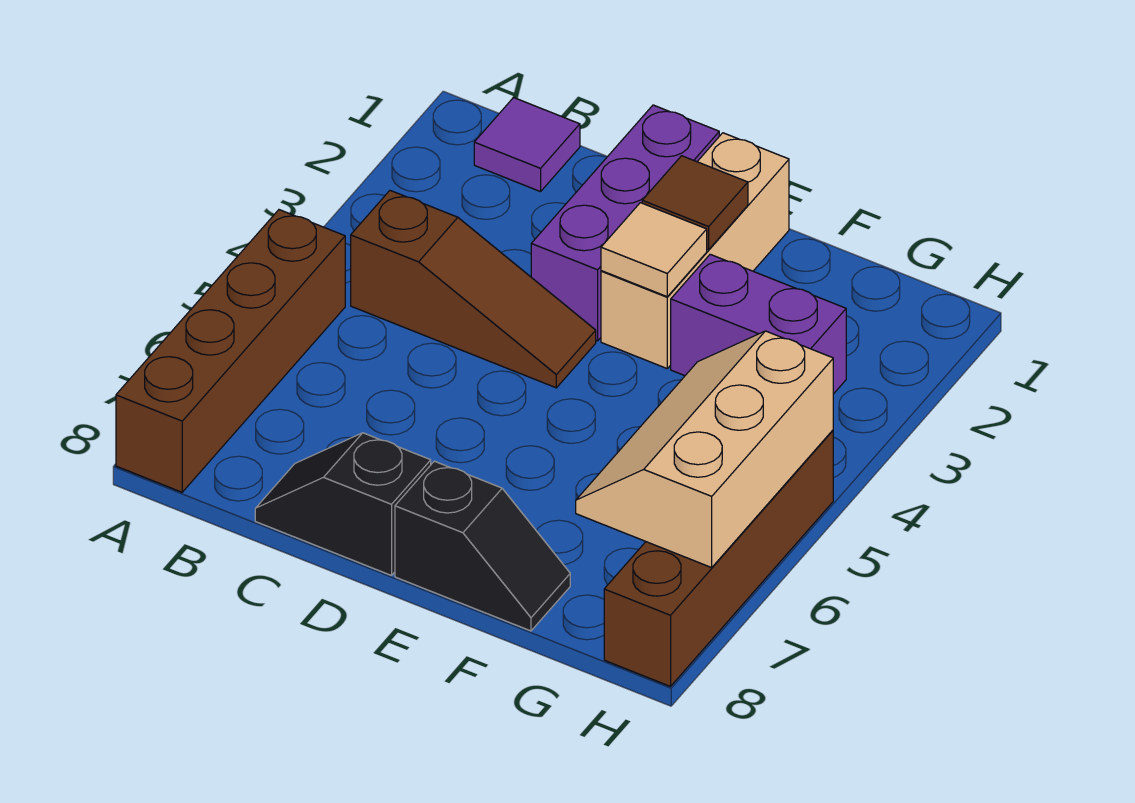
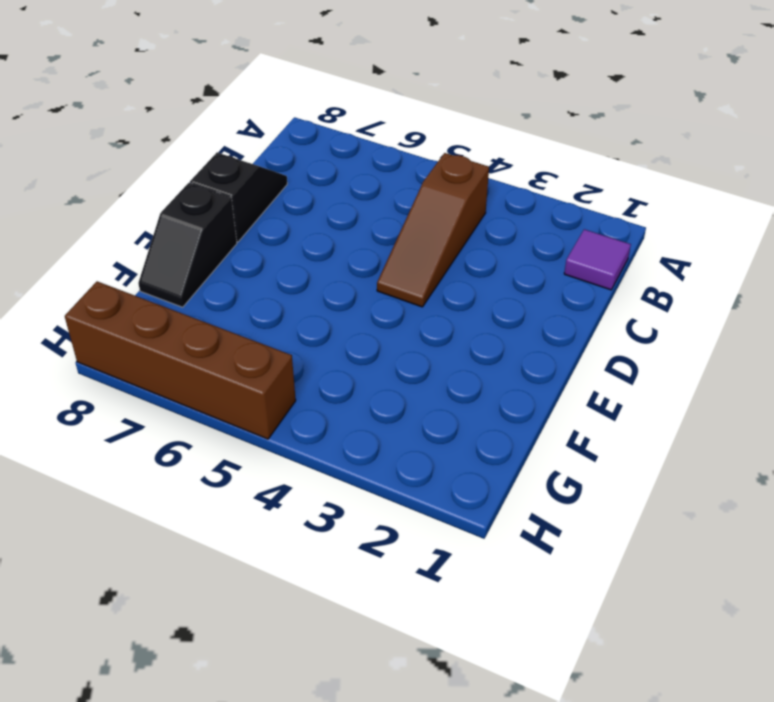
none -> brown 1x4 brick [116,210,345,492]
none -> purple 1x3 brick [531,105,719,341]
none -> tan 1x3 brick [601,133,789,368]

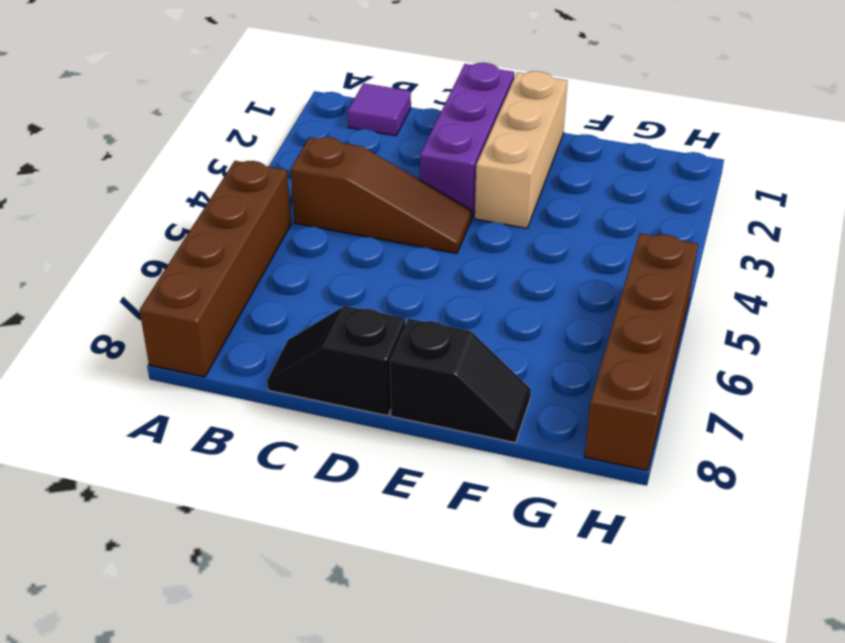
none -> purple 1x2 brick [671,254,846,394]
none -> brown 1x1 tile [642,156,748,250]
none -> tan 1x1 tile [601,203,707,296]

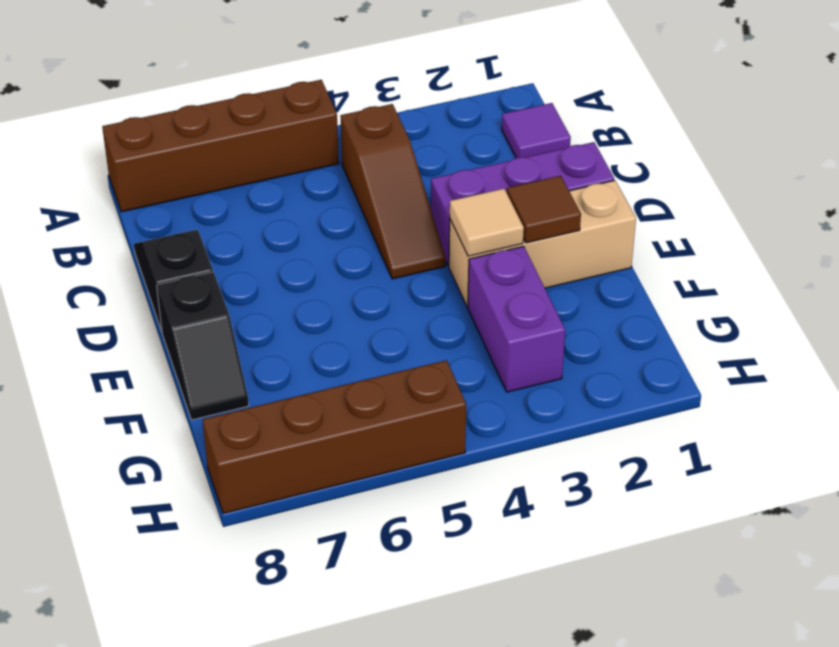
none -> tan 2x3 slope [576,331,833,568]

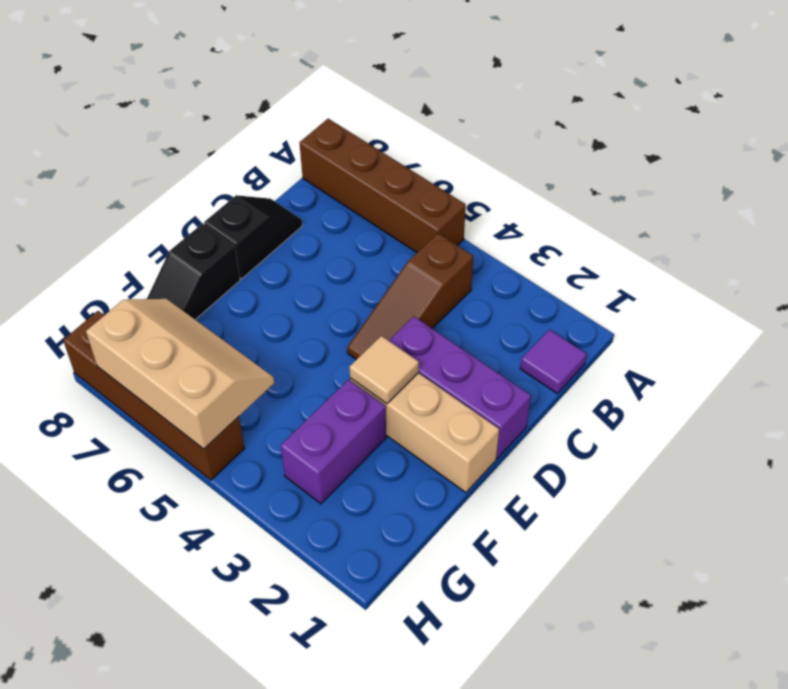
none -> brown 1x1 tile [642,156,748,250]

